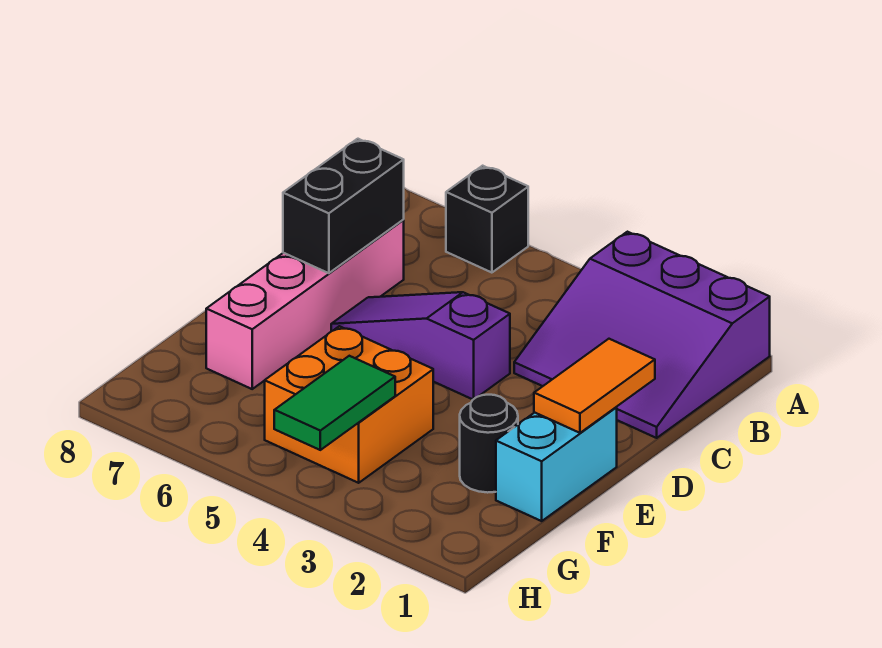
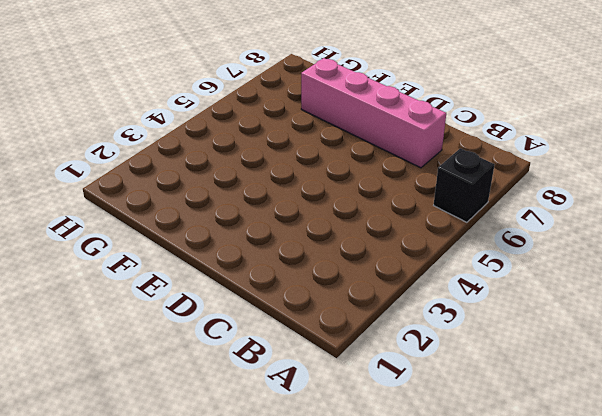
none -> purple 3x3 slope [514,232,770,438]
none -> purple 1x3 slope [331,292,510,399]

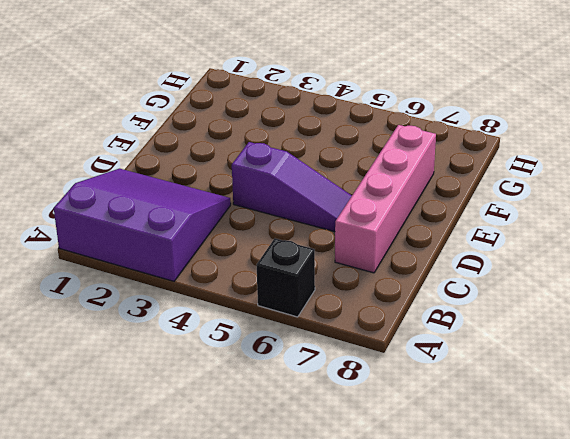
none -> cyan 1x2 brick [496,408,617,521]
none -> black 1x1 round brick [460,395,518,493]

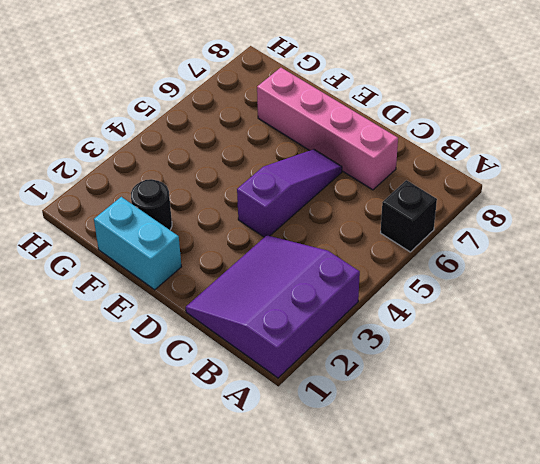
none -> orange 2x2 brick [265,326,433,483]
none -> black 1x2 brick [283,139,404,273]

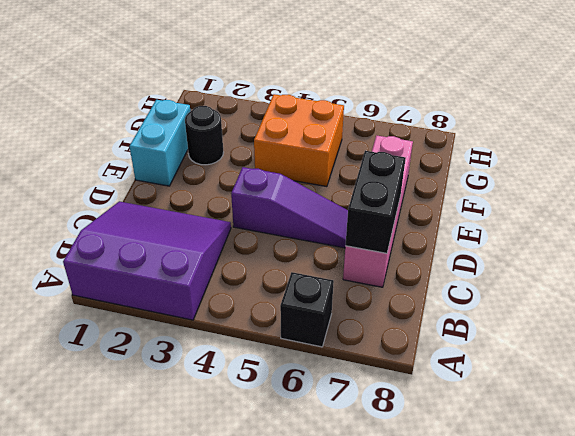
none -> orange 1x2 tile [534,339,655,433]
none -> green 1x2 tile [274,356,395,450]

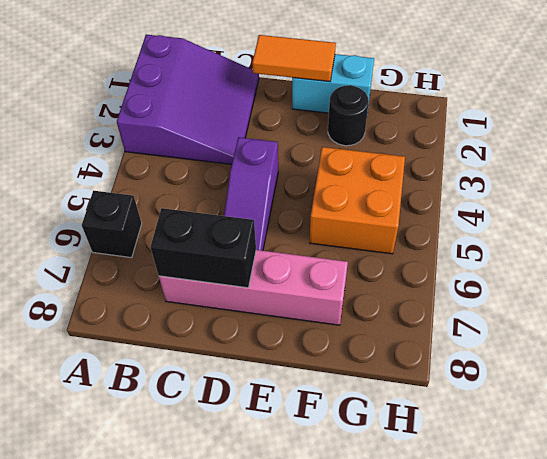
none -> green 1x2 tile [274,356,395,450]

